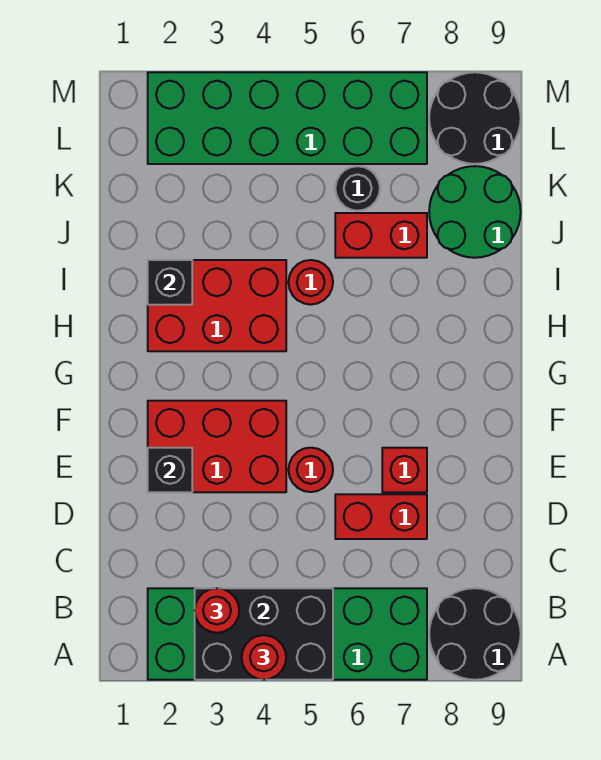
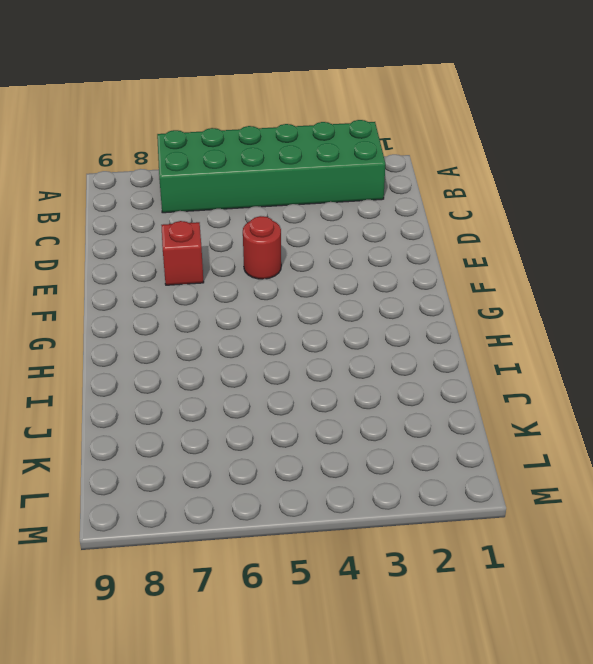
none -> black 2x2 round brick [429,588,521,680]
none -> red 1x2 brick [335,494,427,539]
none -> red 2x3 brick [148,401,286,492]

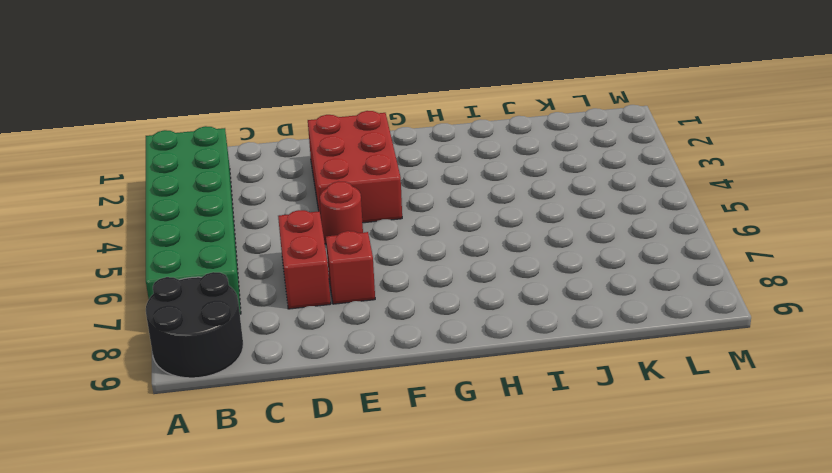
none -> red 2x3 brick [148,260,286,351]
none -> red 1x1 round brick [288,260,333,305]
none -> red 1x2 brick [335,213,427,258]

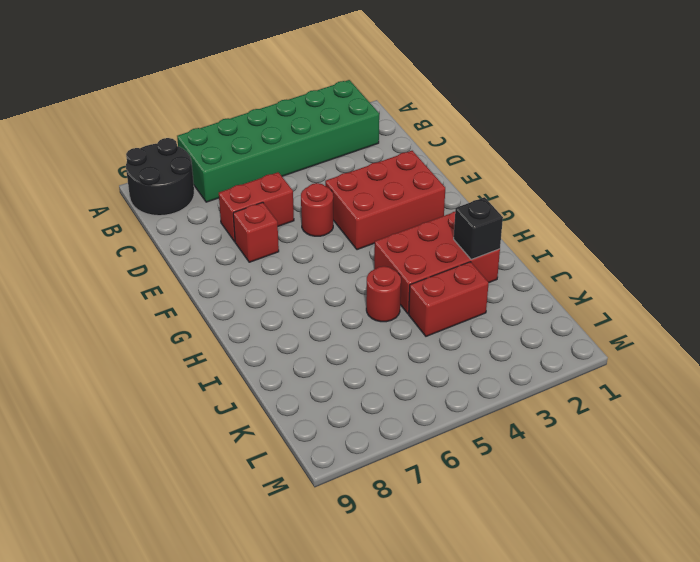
red 1x2 brick [409,262,489,336] -> red 1x2 brick moved to [335,213,427,258]
none -> green 2x2 round brick [429,166,521,258]
none -> black 1x1 round brick [335,166,380,211]
none -> green 2x6 brick [148,72,427,164]

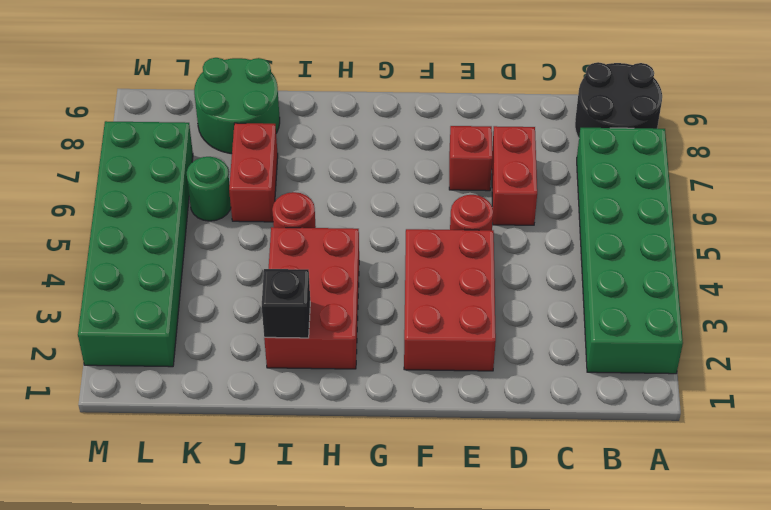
green 1x1 round brick [186,157,231,221] -> black 1x1 round brick [335,166,380,211]
none -> black 2x2 round brick [429,72,521,164]
none -> black 2x3 brick [195,588,333,680]
none -> black 1x1 brick [148,448,192,492]

